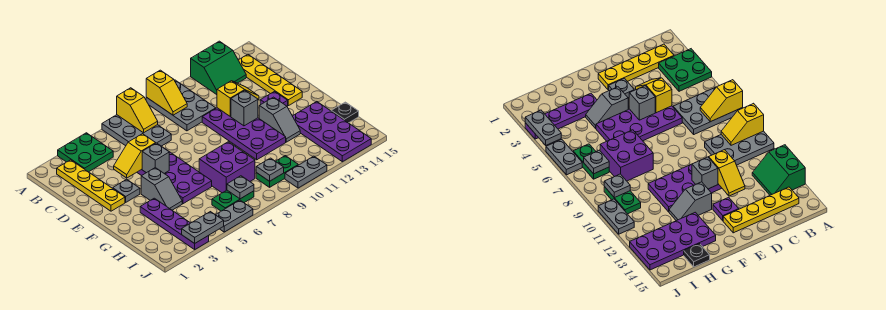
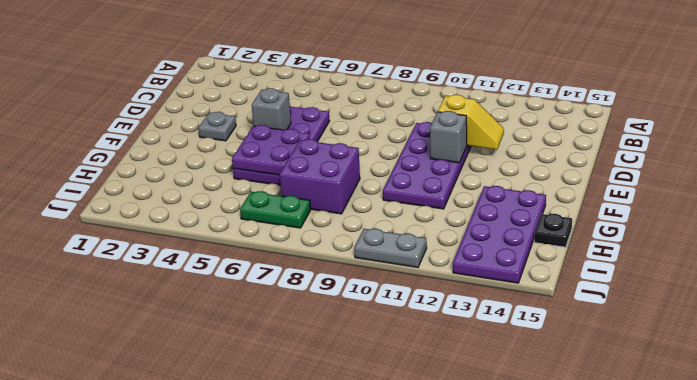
purple 2x2 plate [232,125,310,175] -> none
none -> green 2x2 plate [58,133,113,172]
none -> grey 2x3 plate [102,115,171,146]
none -> grey 2x3 plate [146,80,216,131]

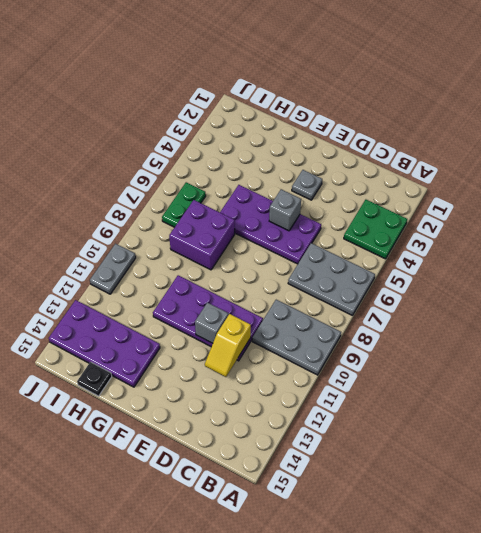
none -> green 2x2 slope [191,41,246,95]
none -> yellow 1x4 plate [57,160,125,211]
none -> yellow 1x4 plate [238,54,302,106]

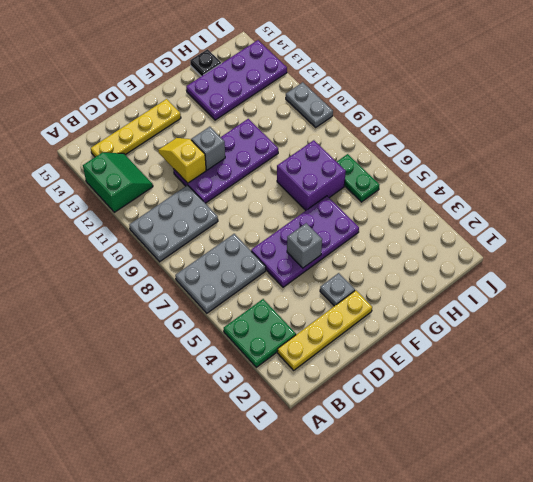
none -> purple 1x1 plate [260,92,288,106]
none -> grey 1x2 slope [141,168,182,210]
none -> grey 1x2 slope [259,97,300,142]

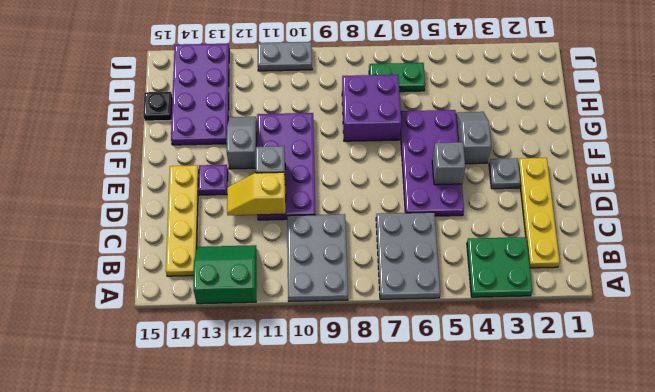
none -> purple 1x4 plate [140,198,209,249]
none -> green 1x2 plate [256,156,298,187]
none -> grey 1x2 plate [216,200,253,232]

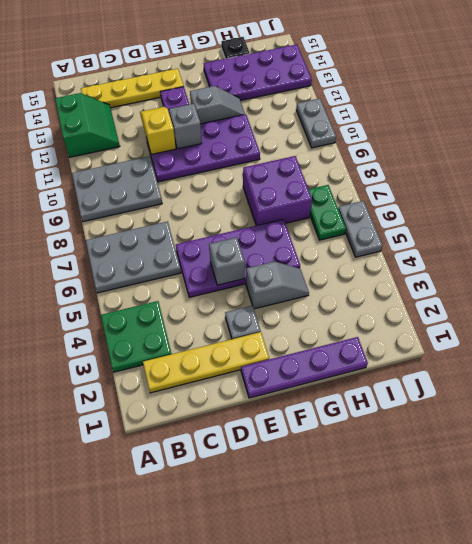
purple 1x4 plate [241,337,368,398] -> purple 1x4 plate moved to [140,198,209,249]
none -> green 1x2 plate [256,156,298,187]
none -> yellow 1x2 slope [117,88,158,133]
none -> yellow 1x2 slope [146,70,187,115]

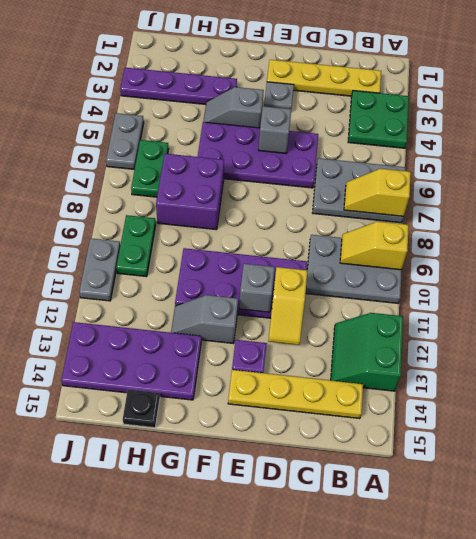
none -> yellow 1x2 slope [114,134,156,178]
none -> grey 1x1 plate [227,176,254,199]
none -> grey 1x1 plate [256,158,284,181]

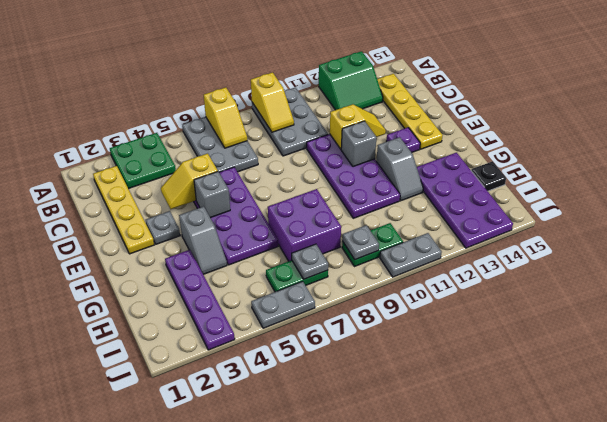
none -> grey 1x2 plate [182,212,224,243]

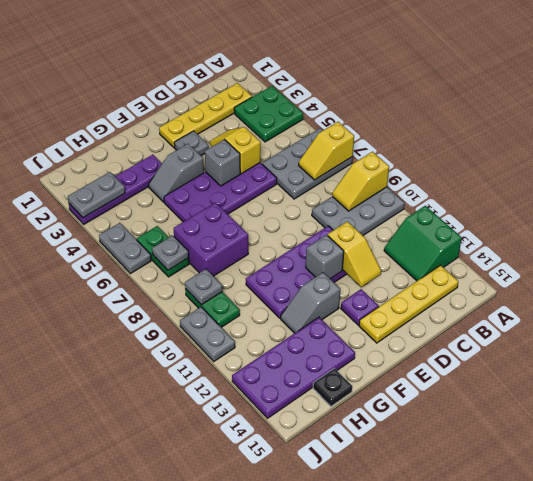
grey 1x2 plate [68,172,125,218] -> grey 1x2 plate turned to [182,212,224,243]

